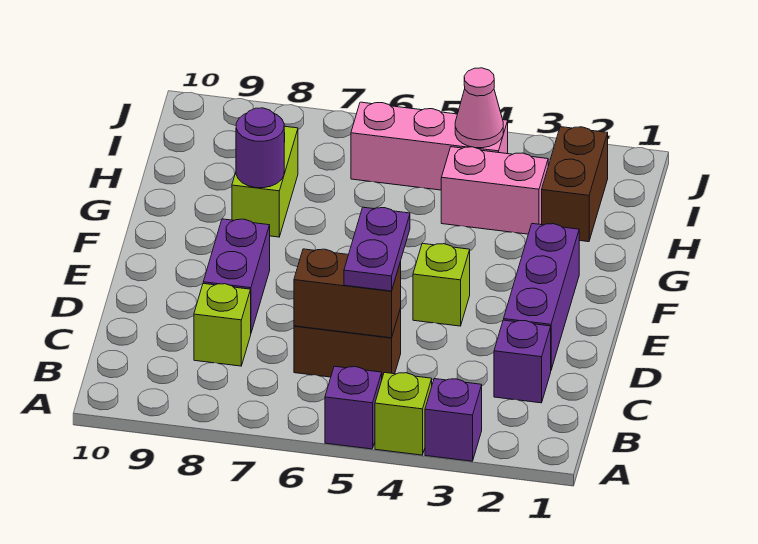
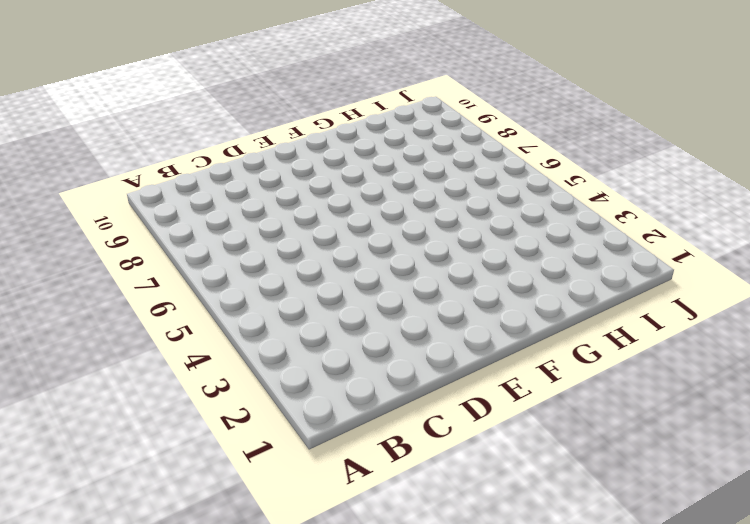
none -> purple 1x1 brick [425,379,482,461]
none -> lime 1x1 brick [375,373,432,455]
none -> purple 1x1 brick [325,366,382,449]

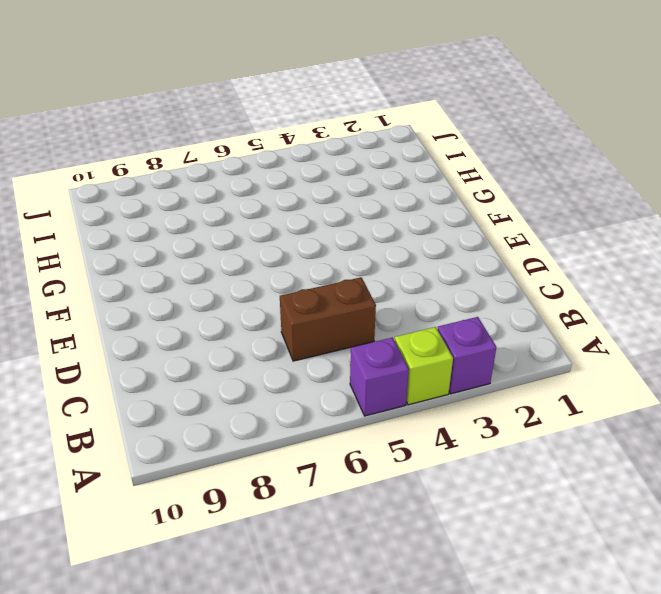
none -> purple 1x1 brick [494,320,551,403]
none -> lime 1x1 brick [194,284,251,366]
none -> purple 1x3 brick [504,224,579,369]

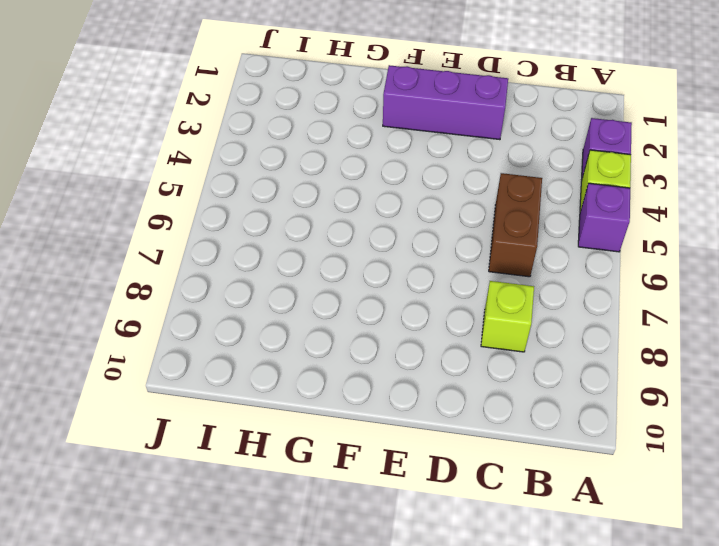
none -> purple 1x1 brick [494,320,551,403]
none -> purple 1x2 brick [203,219,270,332]
none -> lime 1x1 brick [413,243,470,326]

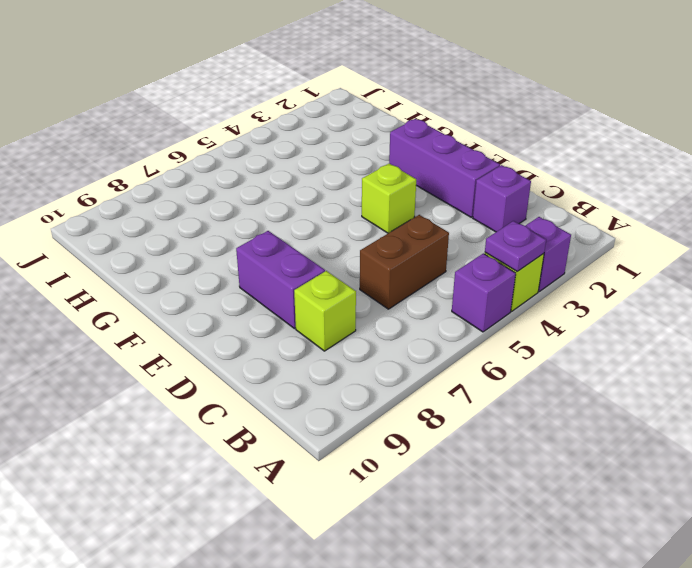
purple 1x1 plate [485,221,546,271] -> none
none -> lime 1x2 brick [232,126,298,237]
none -> brown 1x2 brick [542,127,608,242]
none -> pink 1x2 brick [441,147,548,234]

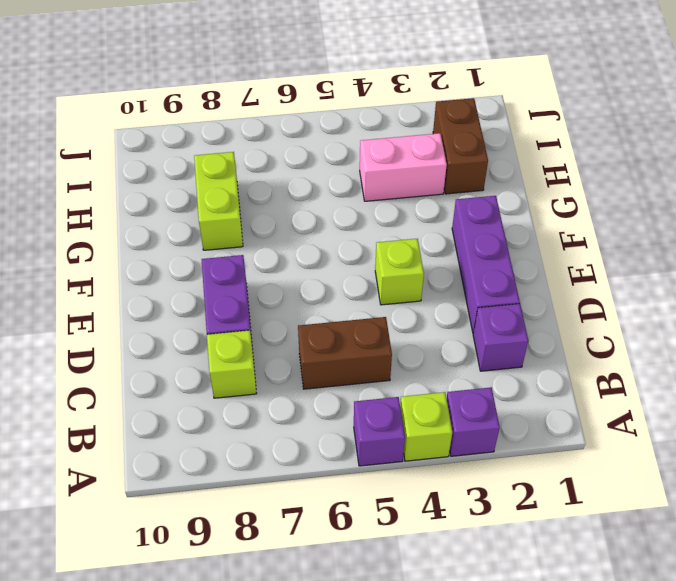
none -> pink 1x3 brick [351,102,508,190]
none -> brown 1x2 brick [294,249,401,338]
none -> purple 1x1 round brick [236,108,284,188]

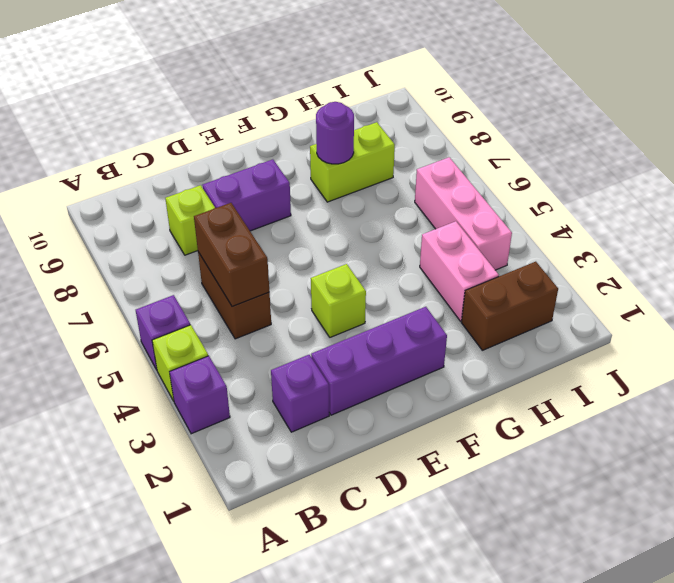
none -> pink 1x1 cone [455,68,503,148]
none -> purple 1x2 plate [344,207,410,291]

